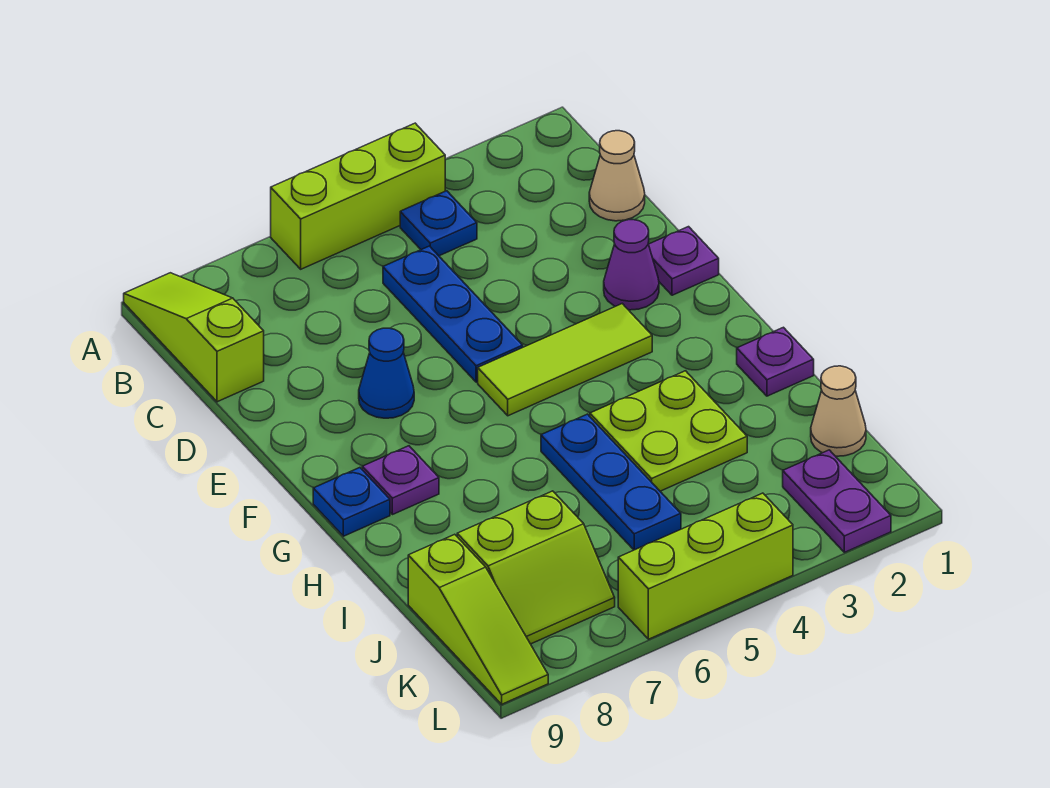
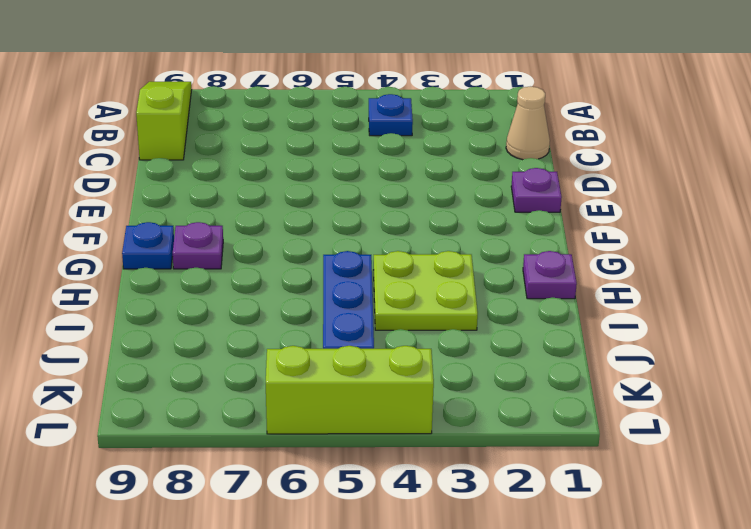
none -> lime 1x3 brick [271,123,445,269]
none -> blue 1x3 plate [383,246,523,382]
none -> purple 1x1 cone [604,220,659,310]

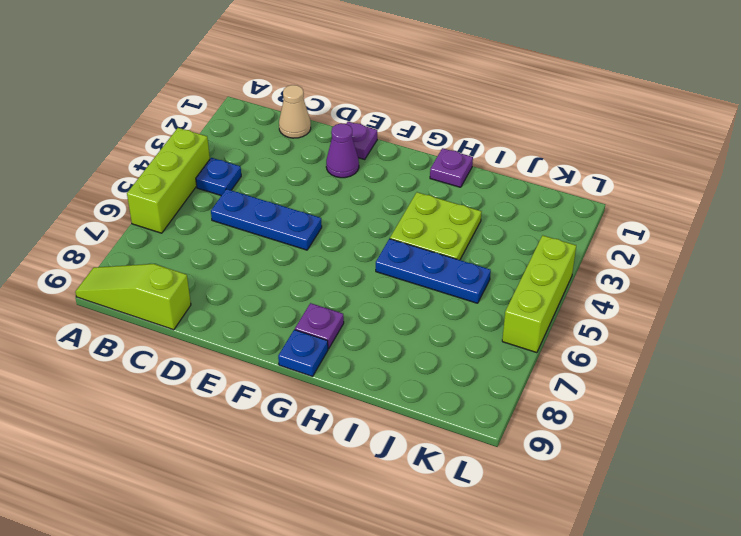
none -> blue 1x1 cone [359,328,414,418]
none -> lime 1x3 tile [478,304,652,416]
none -> tan 1x1 cone [811,366,866,456]

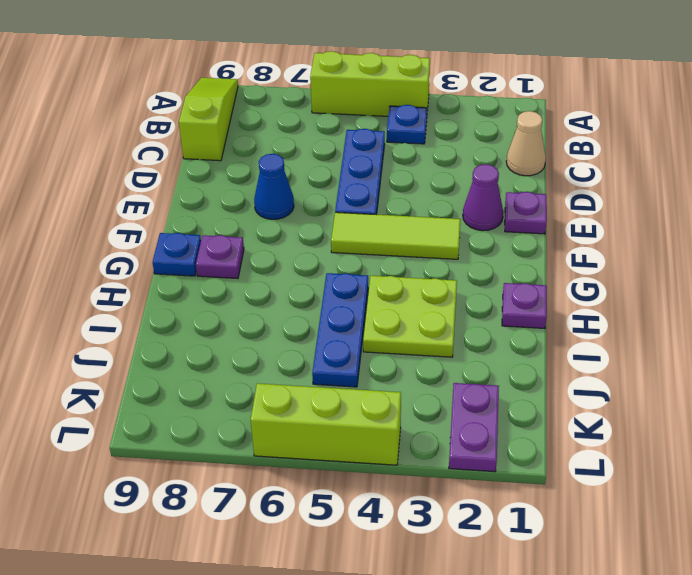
none -> tan 1x1 cone [811,366,866,456]
none -> lime 2x2 slope [457,491,615,644]
none -> lime 1x3 slope [408,534,548,704]

